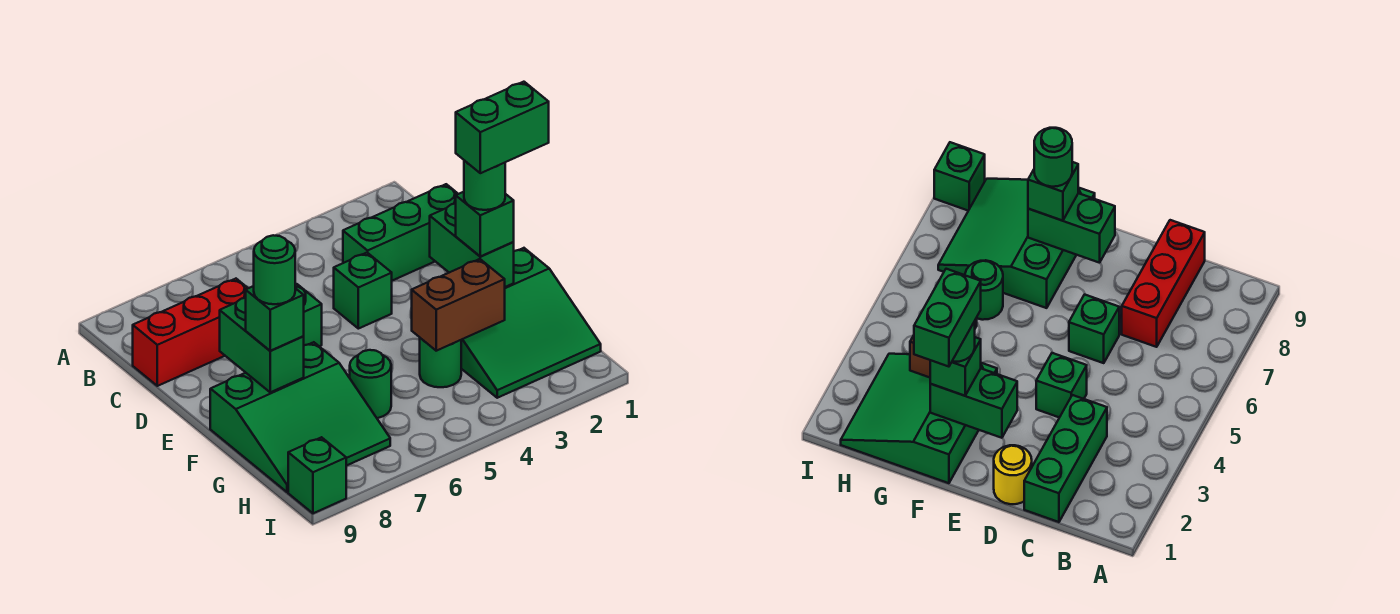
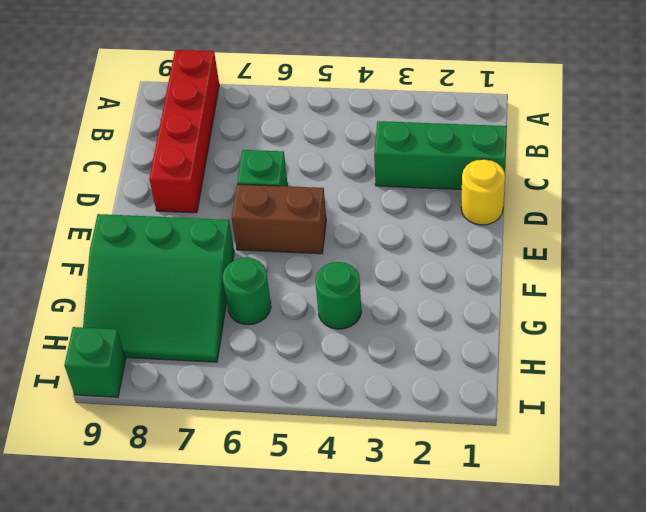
red 1x4 brick [149,50,219,213] -> red 1x3 brick [133,279,248,386]
brown 1x2 brick [232,184,326,254] -> brown 1x2 brick moved to [412,259,505,351]
none -> green 1x1 brick [334,253,392,329]
none -> green 3x3 slope [461,248,601,398]
none -> green 1x2 brick [430,203,514,287]

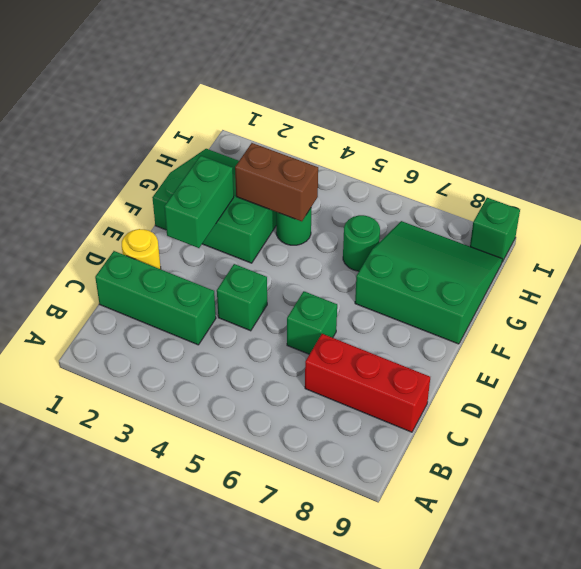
none -> green 1x2 brick [220,298,304,392]
none -> green 1x1 brick [456,192,514,256]
none -> green 1x1 brick [246,286,304,351]

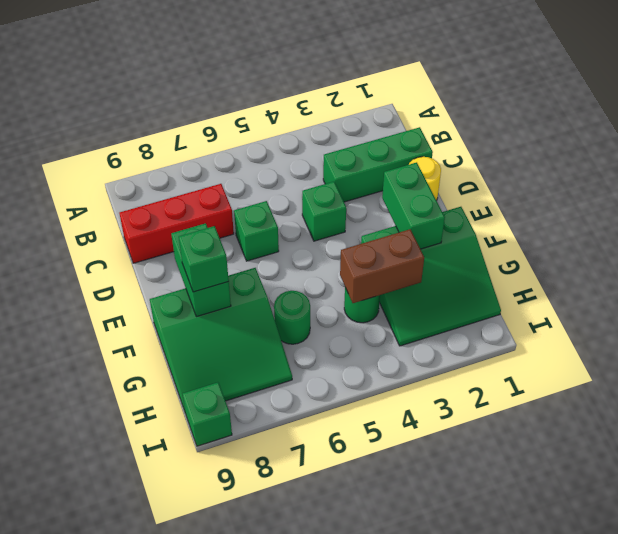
none -> green 1x1 brick [456,192,514,256]
none -> green 1x1 round brick [464,160,505,210]
none -> green 1x1 round brick [254,235,295,304]

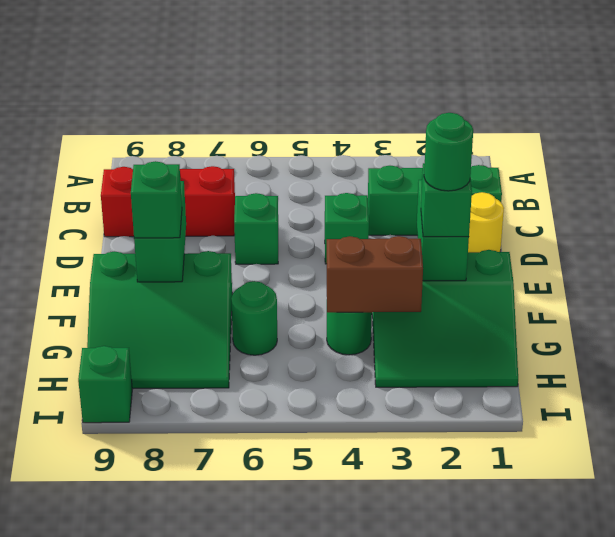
none -> green 1x1 round brick [254,235,295,304]
none -> green 1x2 brick [456,82,549,173]

